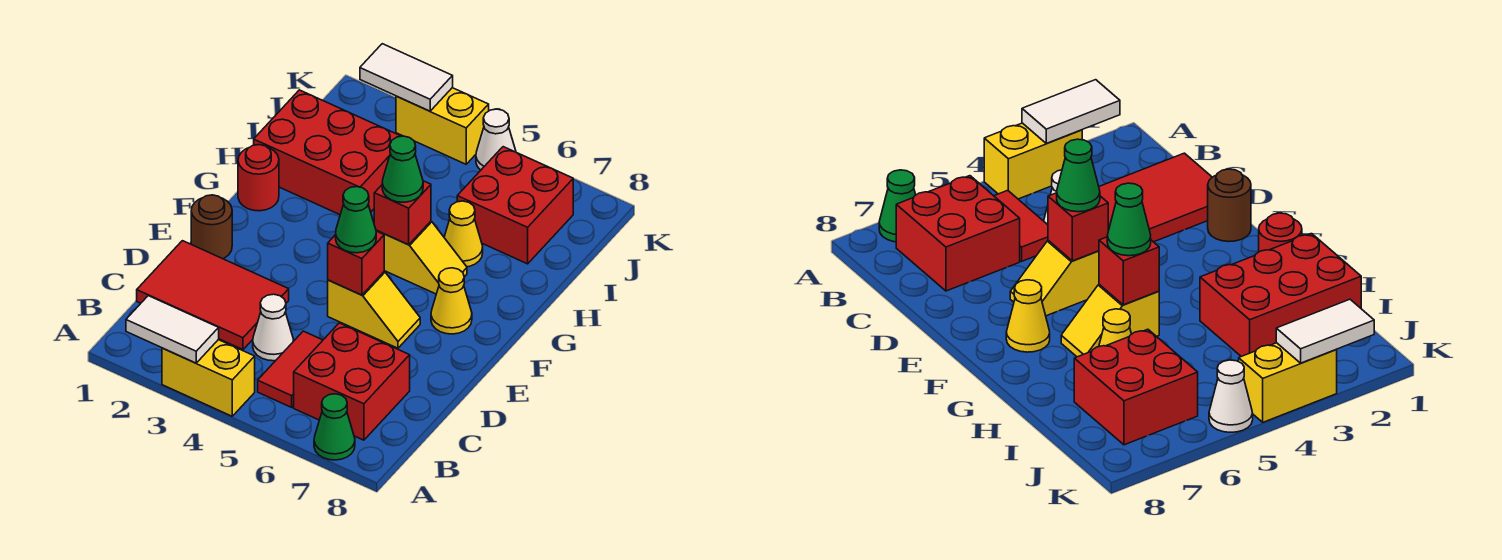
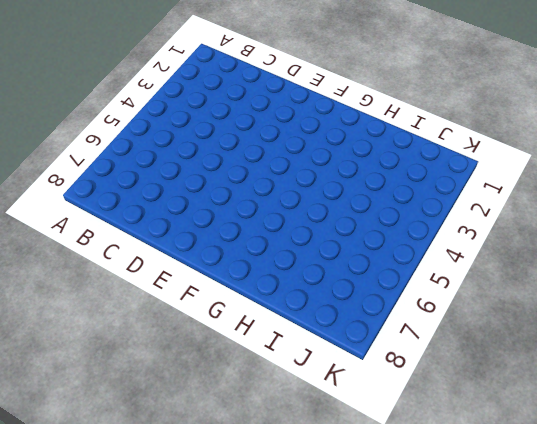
none -> yellow 1x2 brick [162,340,255,416]
none -> green 1x1 cone [314,394,355,460]
none -> red 1x2 tile [258,331,323,407]

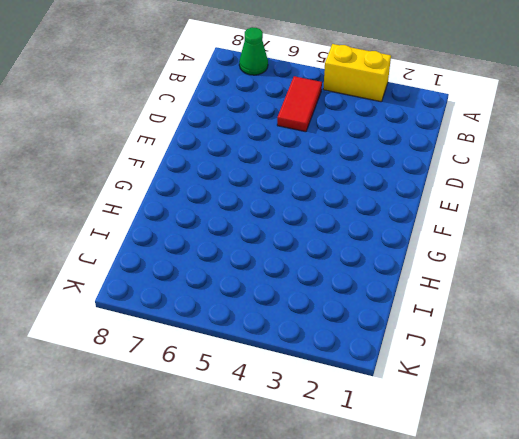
none -> red 2x2 brick [294,323,410,440]
none -> red 2x3 tile [137,241,289,350]
none -> white 1x1 cone [253,294,294,361]

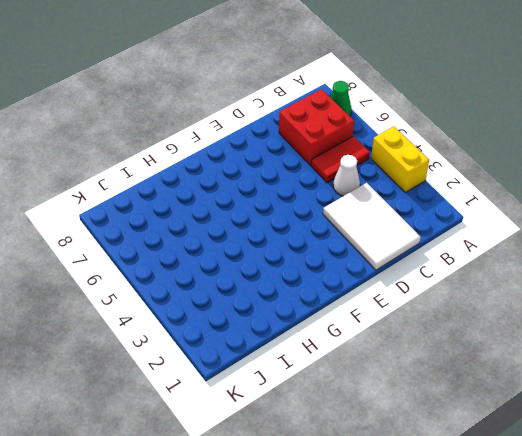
white 2x3 tile [323,183,421,270] -> red 2x3 tile [137,241,289,350]
none -> brown 1x1 round brick [191,195,232,259]
none -> yellow 1x2 slope [328,272,420,348]
none -> yellow 1x1 cone [431,268,472,334]

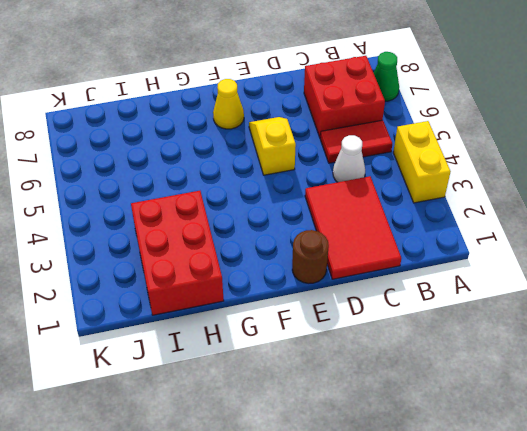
none -> red 1x1 round brick [238,145,279,211]
none -> yellow 1x2 slope [376,221,467,294]
none -> yellow 1x1 cone [444,201,483,267]

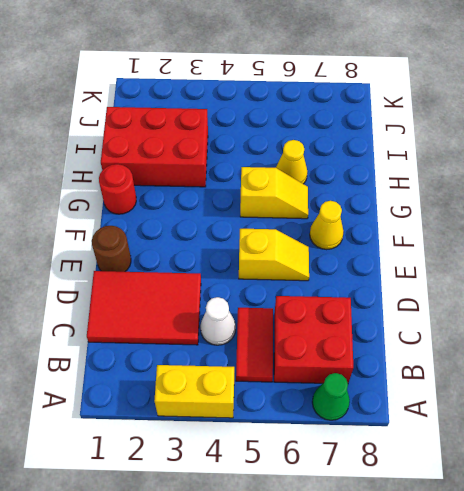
none -> red 2x2 brick [457,147,573,264]
none -> yellow 1x2 brick [396,88,489,164]
none -> white 1x1 cone [476,109,516,170]

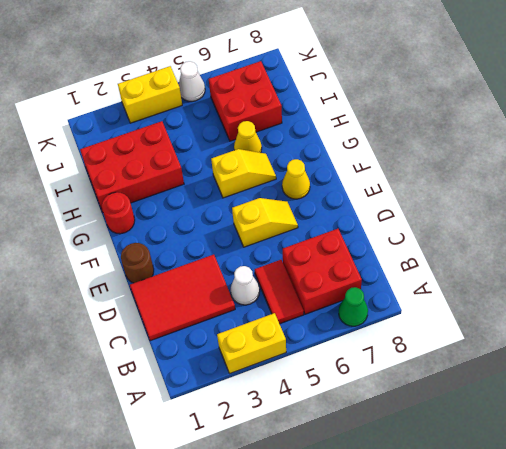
none -> white 1x2 tile [126,296,219,363]
none -> red 1x1 brick [328,231,384,295]
none -> red 1x1 brick [374,181,431,245]

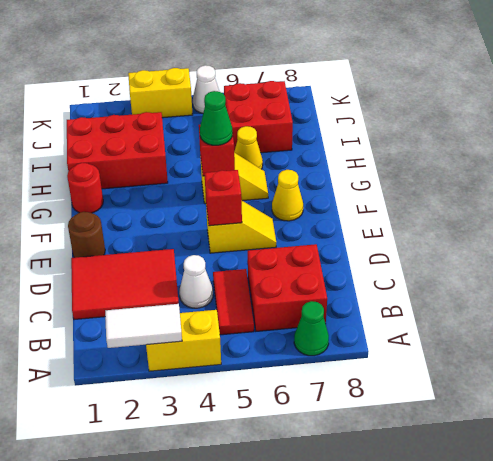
none -> white 1x2 tile [360,44,453,111]
none -> green 1x1 cone [336,187,376,253]

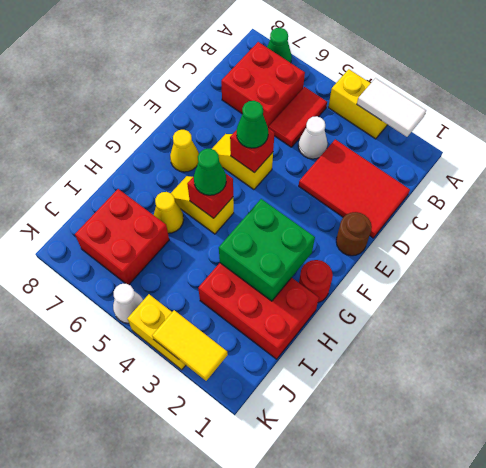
green 2x2 brick [219,199,315,301] -> none
yellow 1x2 tile [152,310,228,381] -> white 1x2 tile [360,44,453,111]

